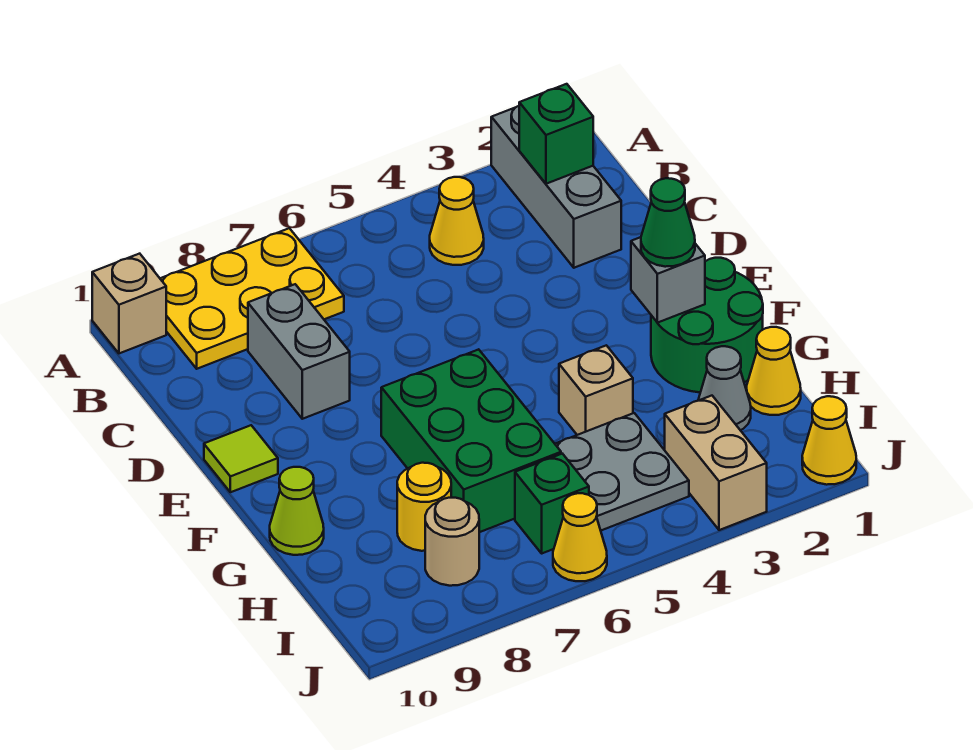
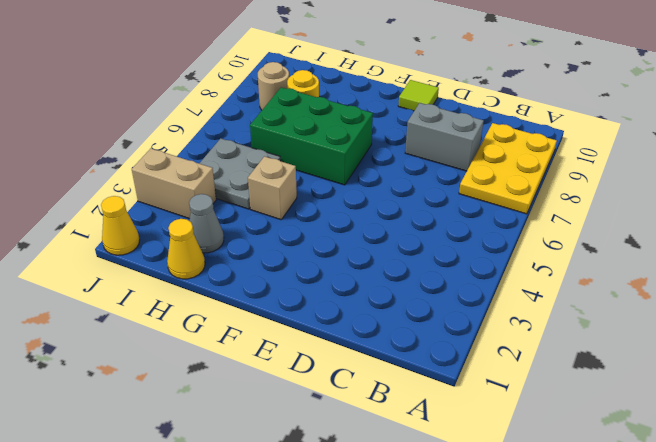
none -> grey 1x3 brick [491,106,621,268]
none -> tan 1x1 brick [92,254,166,353]
none -> yellow 1x1 cone [430,177,484,265]

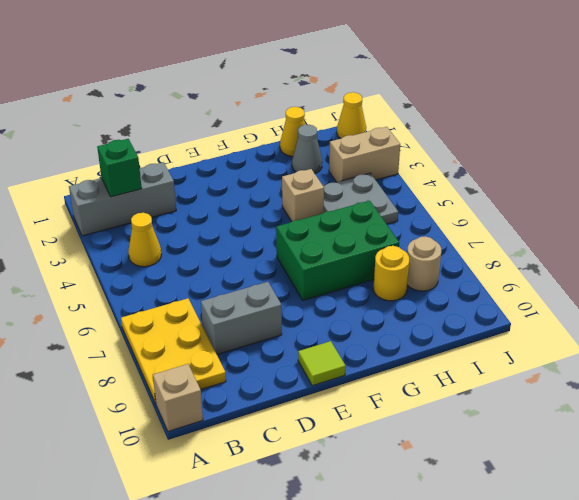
none -> green 2x2 round brick [651,258,763,392]
none -> lime 1x1 cone [270,467,324,555]
none -> green 1x1 brick [515,454,589,553]

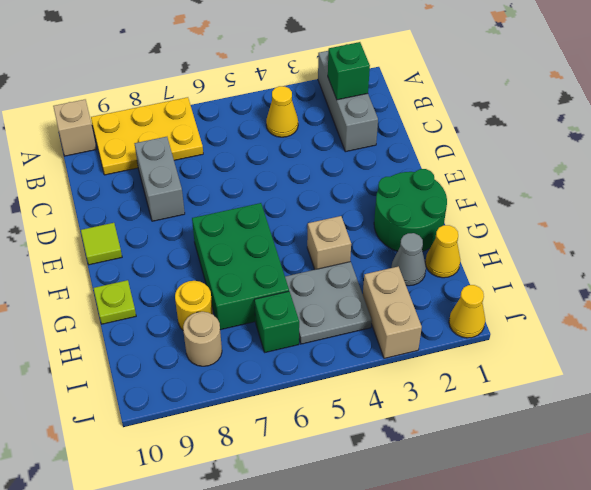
lime 1x1 plate [93,280,136,324] -> lime 1x1 cone [270,467,324,555]
none -> yellow 1x1 cone [553,493,607,581]
none -> grey 1x1 brick [631,237,705,323]
none -> green 1x1 cone [641,178,695,267]

